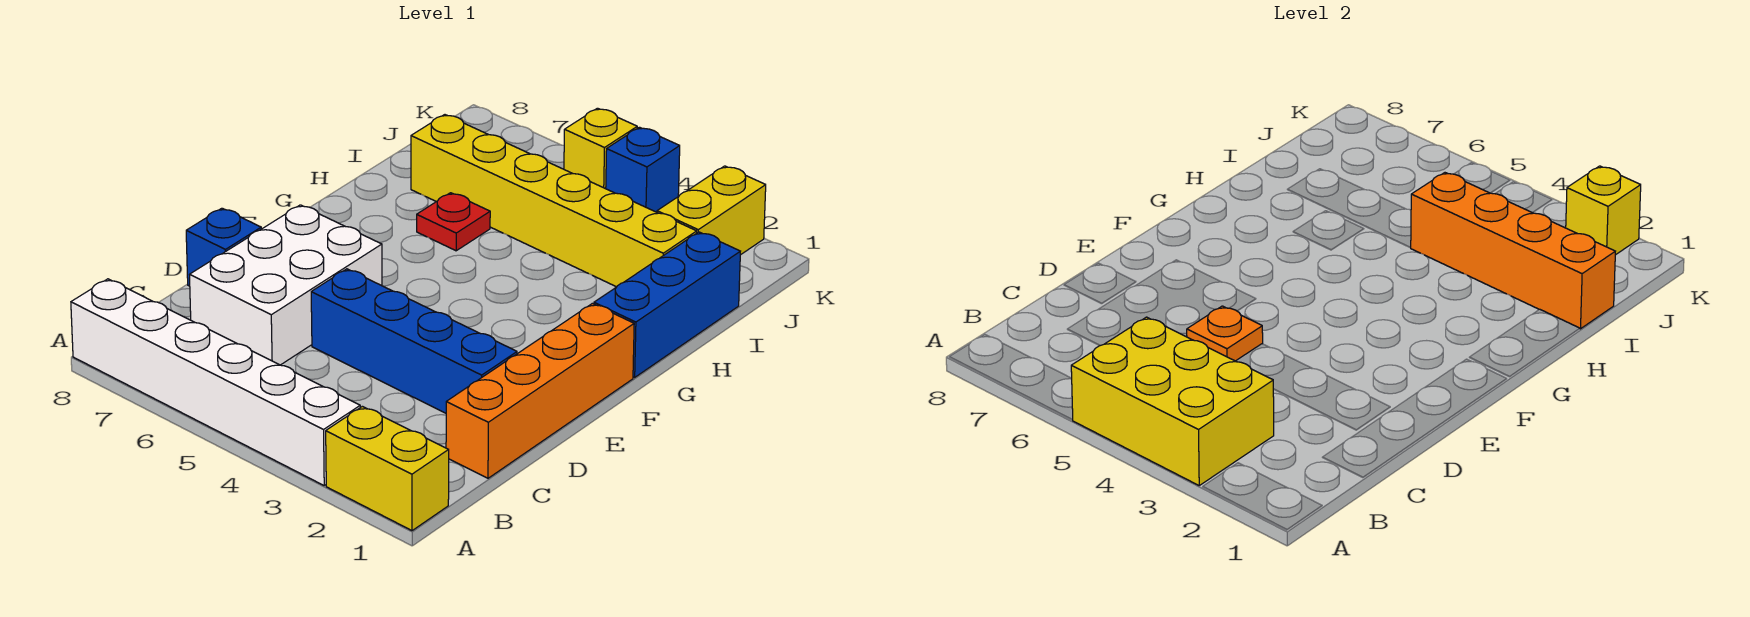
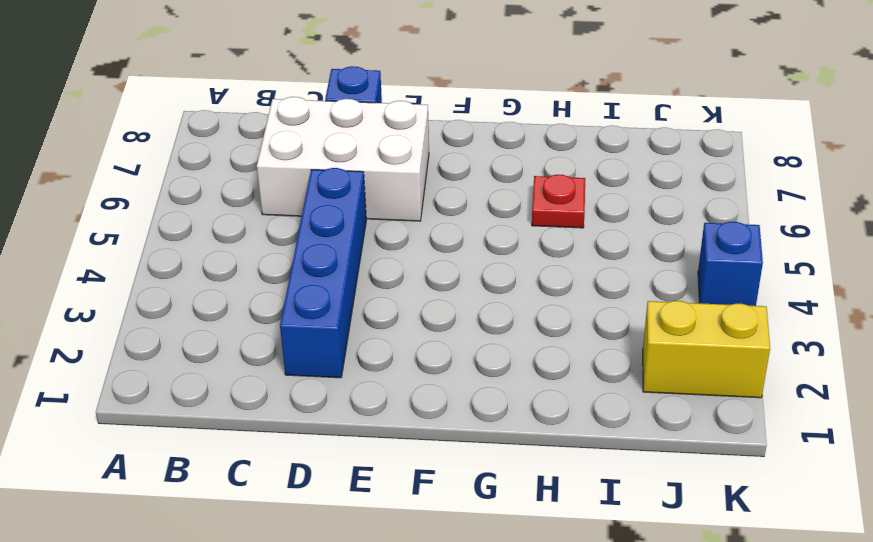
none -> yellow 1x2 brick [326,406,449,531]
none -> white 1x6 brick [71,279,360,485]
none -> orange 1x4 brick [446,304,634,478]

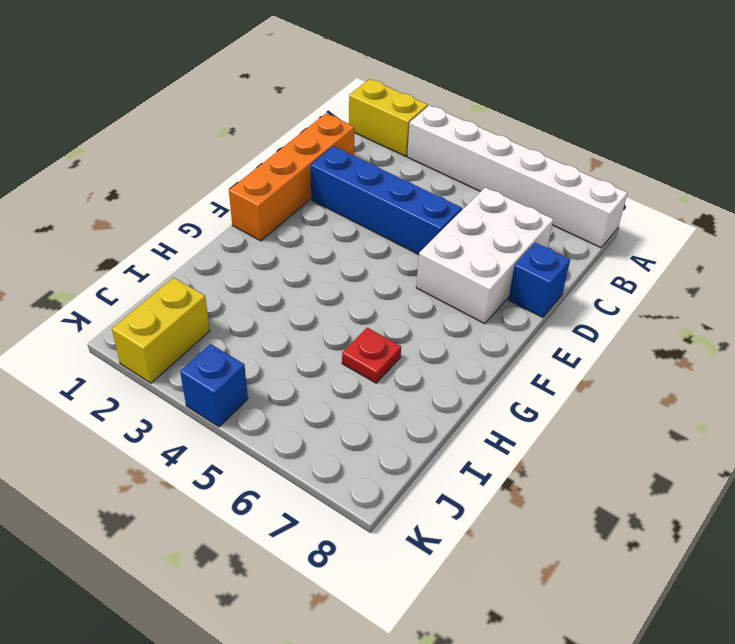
none -> blue 1x3 brick [594,232,740,377]
none -> yellow 1x6 brick [411,115,697,287]
none -> yellow 1x1 brick [564,108,637,189]

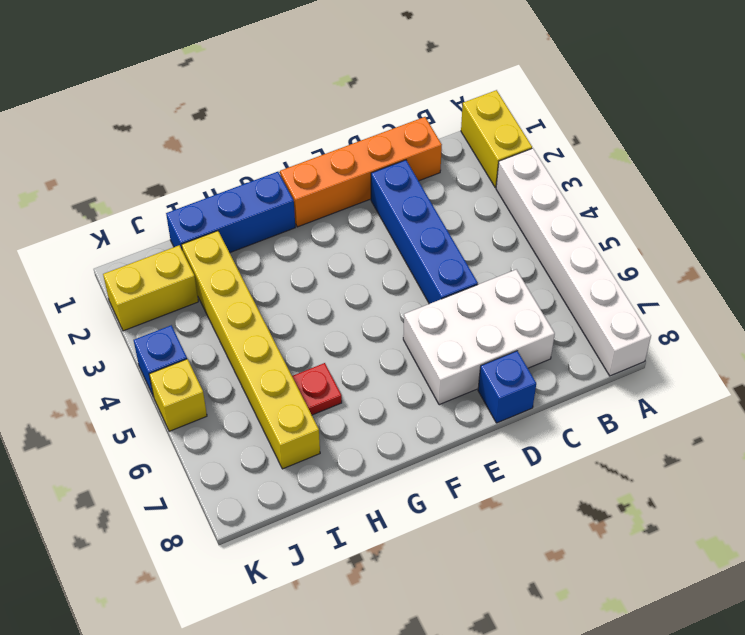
none -> yellow 2x3 brick [1071,317,1274,485]
none -> orange 1x1 plate [1187,306,1263,361]
none -> orange 1x4 brick [1411,173,1615,329]

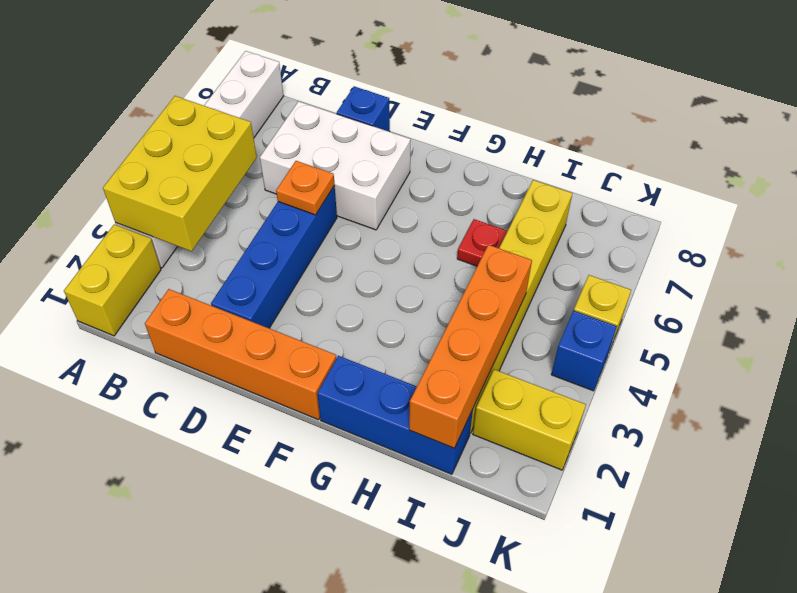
none -> yellow 1x1 brick [1566,166,1641,255]

